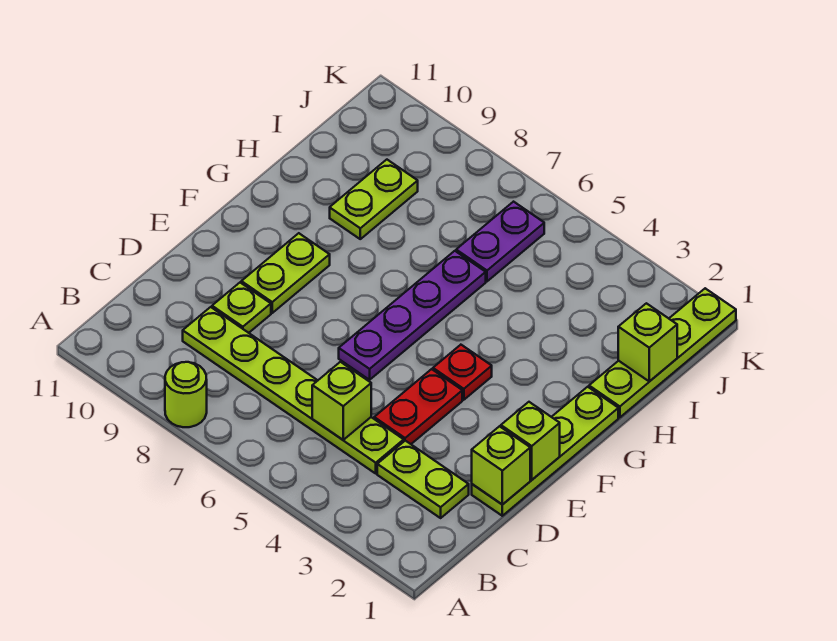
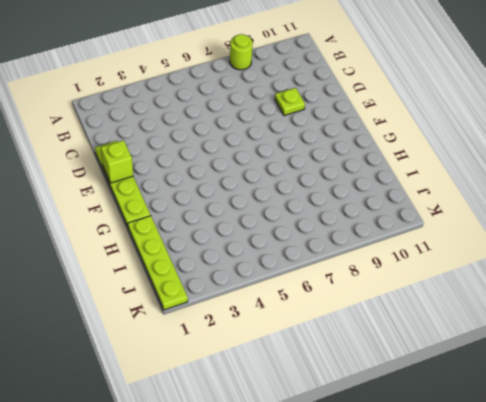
none -> lime 1x2 plate [377,441,469,518]
none -> lime 1x6 plate [183,307,404,473]
none -> red 1x2 plate [374,369,462,444]

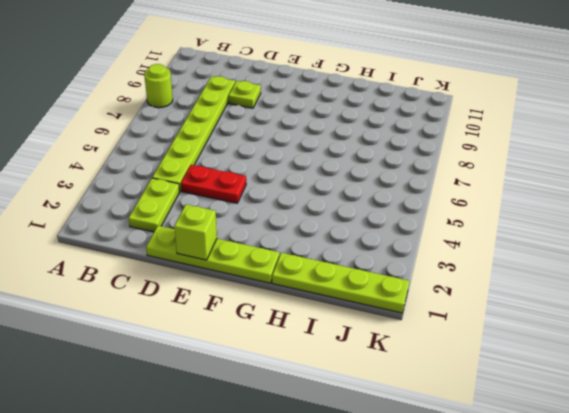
none -> purple 1x4 plate [339,251,486,380]
none -> lime 1x2 plate [241,233,330,313]
none -> red 1x1 plate [433,345,492,400]

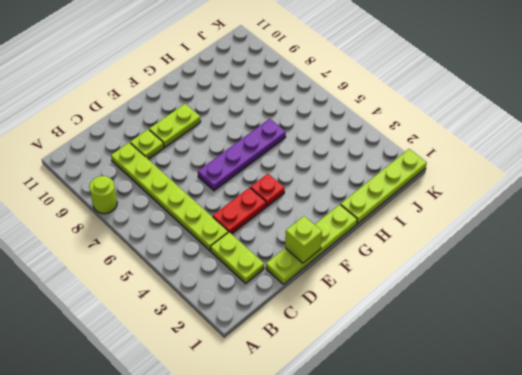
none -> lime 1x2 plate [330,160,418,239]
none -> purple 1x2 plate [456,202,544,281]
none -> lime 1x1 brick [312,362,371,440]

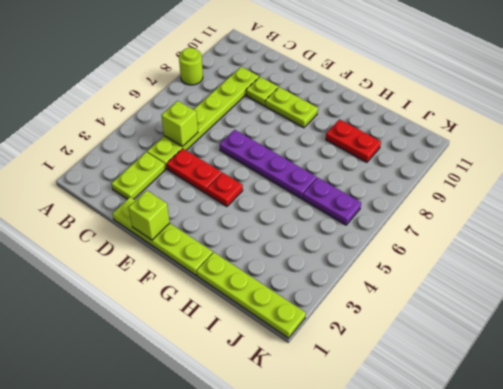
red 1x2 plate [326,119,381,162] -> lime 1x2 plate [330,160,418,239]
none -> lime 1x1 brick [472,426,530,504]
none -> lime 1x1 brick [618,303,677,381]

